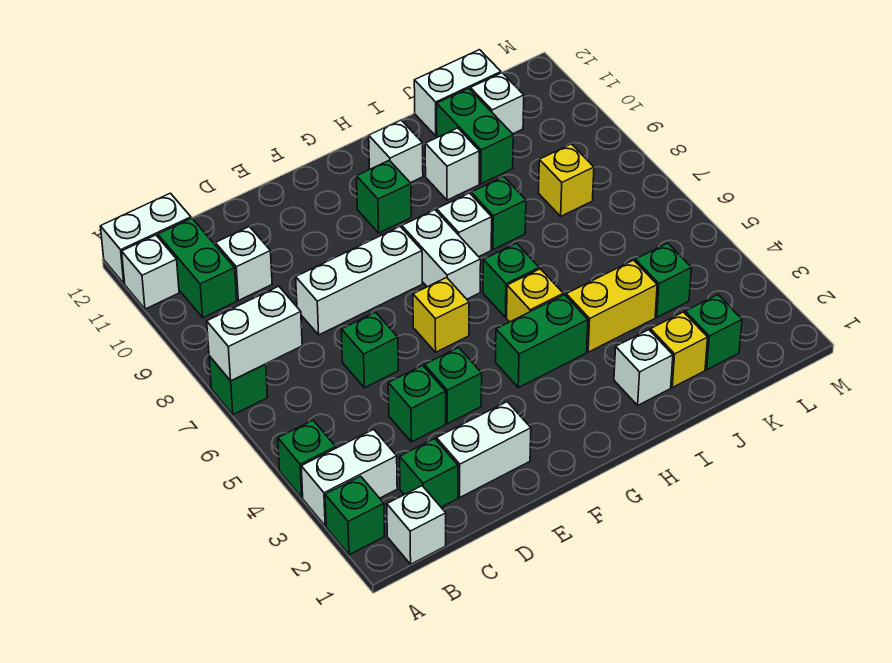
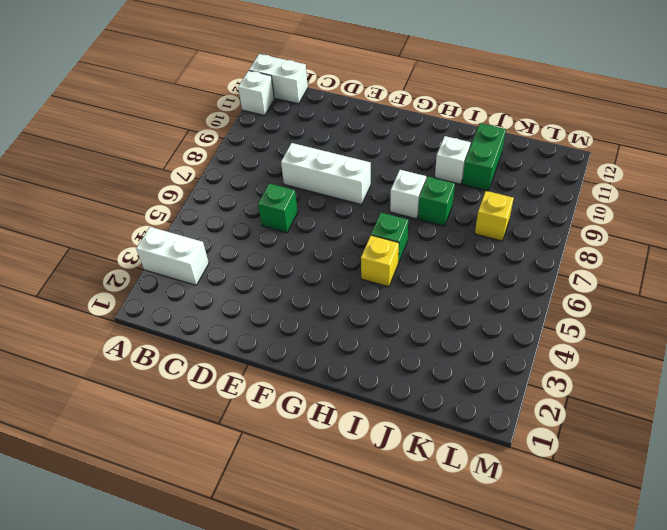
none -> green 1x1 brick [325,476,384,555]
none -> green 1x1 brick [278,420,336,497]
none -> green 1x1 brick [209,356,268,415]
none -> white 1x1 brick [387,486,446,564]

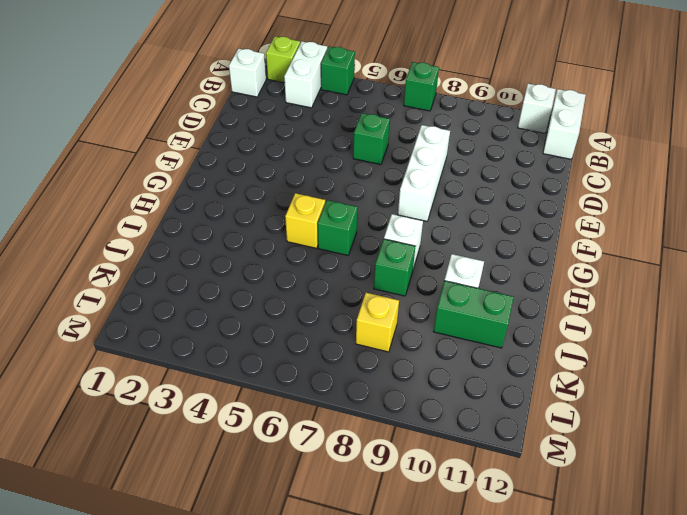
lime 1x1 brick [266,37,300,83] -> green 1x1 brick [325,476,384,555]
none -> green 1x2 brick [158,218,237,317]
none -> green 1x1 brick [400,439,458,507]
none -> white 1x1 brick [215,227,272,300]
none -> white 1x2 brick [436,402,531,497]

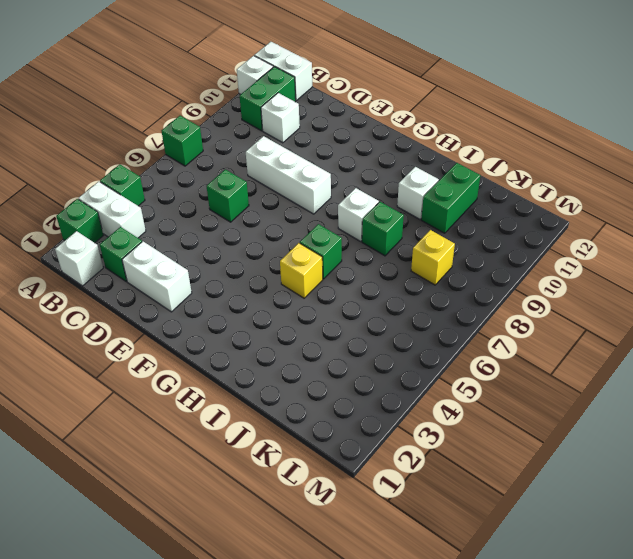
none -> green 1x1 brick [388,365,446,442]
none -> green 1x1 brick [425,348,482,424]
none -> yellow 1x1 brick [413,278,469,352]
none -> green 1x2 brick [495,295,588,388]

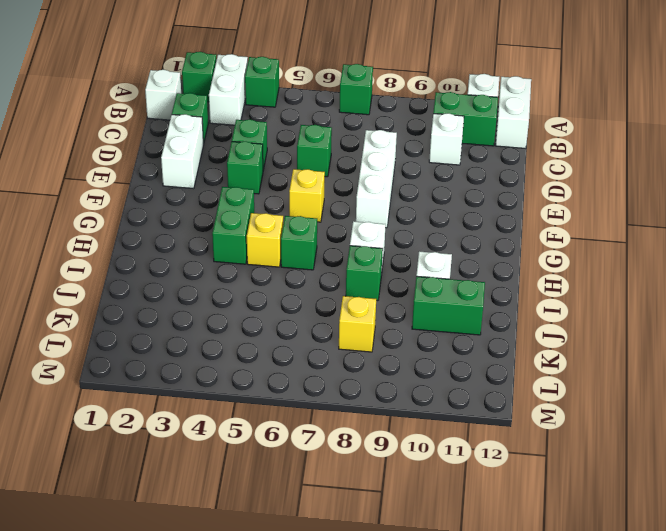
none -> white 1x2 brick [402,210,481,299]
none -> green 1x1 brick [357,160,411,233]
none -> white 1x1 brick [369,120,423,183]
none -> white 1x1 brick [614,330,673,405]

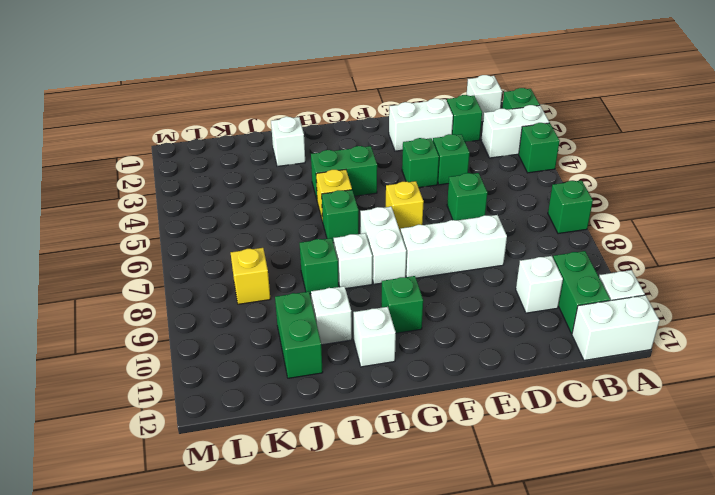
none -> yellow 1x2 brick [566,260,657,352]
none -> yellow 1x1 brick [650,312,708,387]
none -> white 1x2 brick [414,50,501,136]
none -> green 1x1 brick [685,295,742,370]

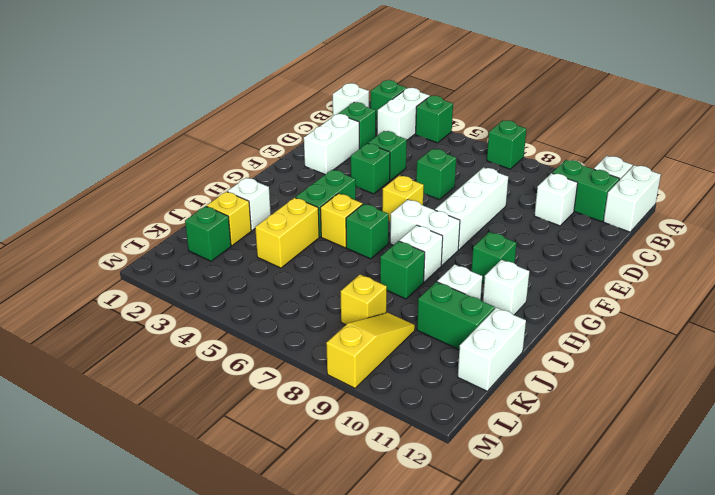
yellow 1x3 slope [326,313,415,388] -> none
none -> green 1x1 brick [635,243,691,317]
none -> white 1x1 brick [470,73,524,134]
none -> white 1x2 brick [207,286,302,381]

